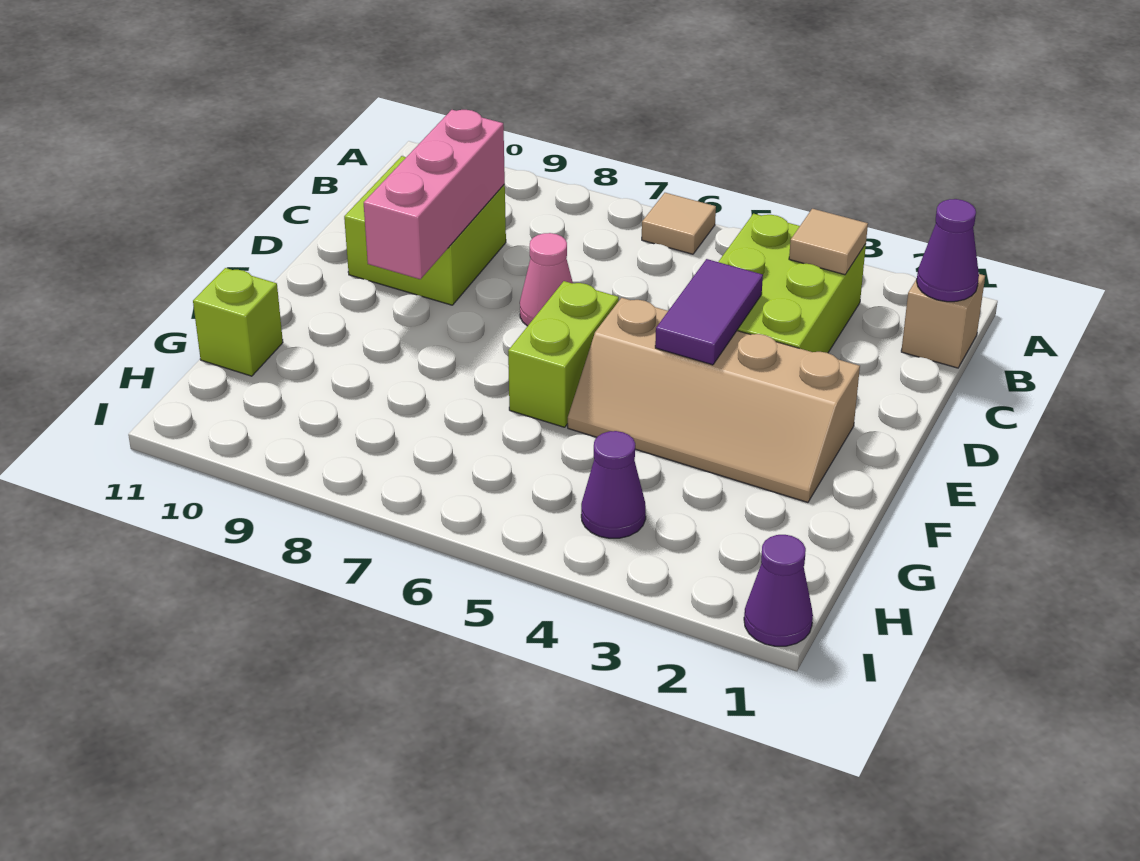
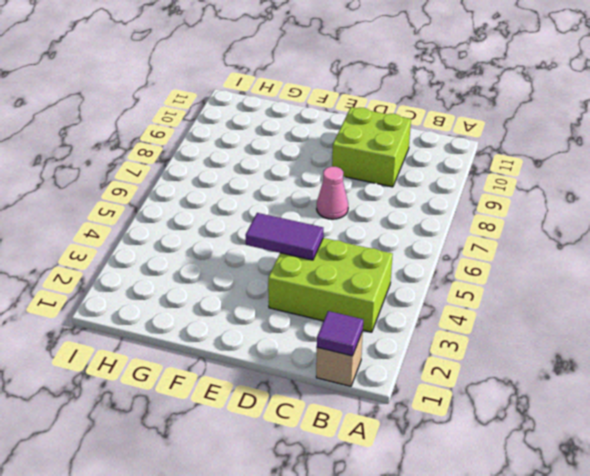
purple 1x1 tile [317,311,363,356] -> purple 1x1 cone [917,199,979,302]
none -> tan 1x1 tile [642,193,716,254]
none -> tan 2x4 slope [568,298,860,502]
none -> lime 1x2 brick [508,281,619,427]

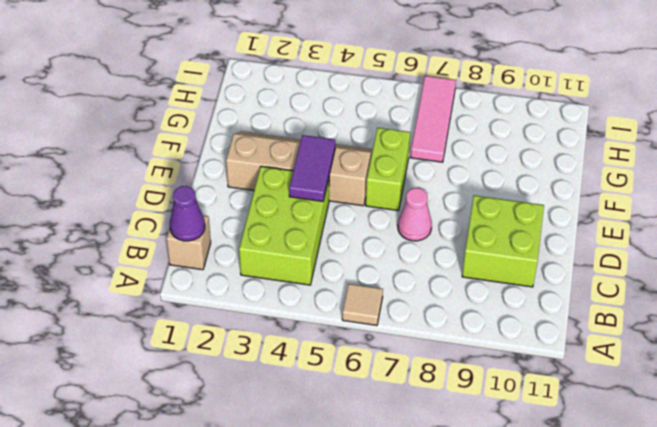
pink 1x3 tile [410,76,456,162] -> none
none -> lime 1x1 brick [193,268,283,376]
none -> purple 1x1 cone [581,431,646,538]
none -> purple 1x1 cone [744,535,813,646]

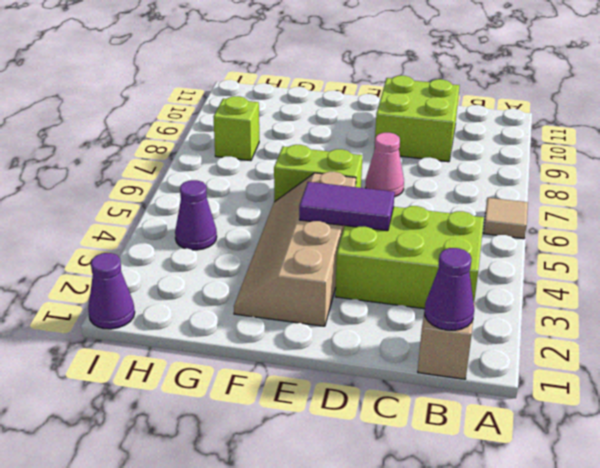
lime 1x1 brick [214,96,259,161] -> lime 1x1 brick moved to [193,268,283,376]
none -> tan 1x1 tile [789,209,868,275]
none -> pink 1x3 brick [364,110,505,279]

